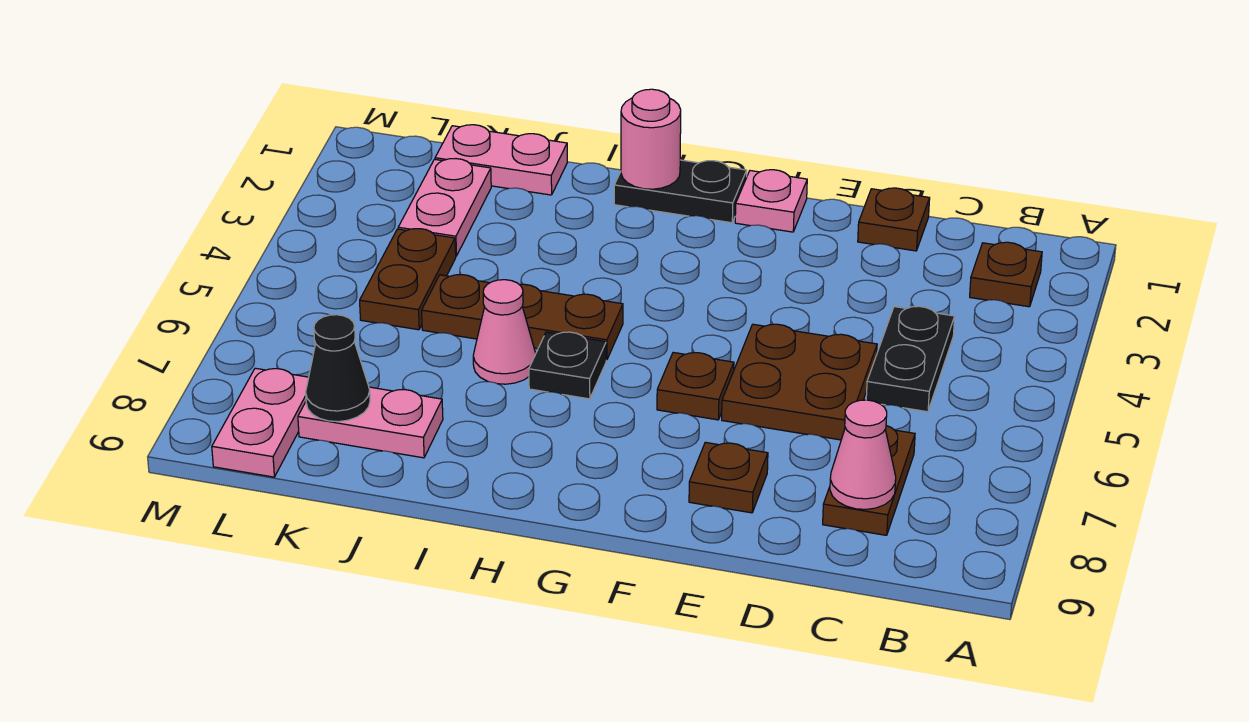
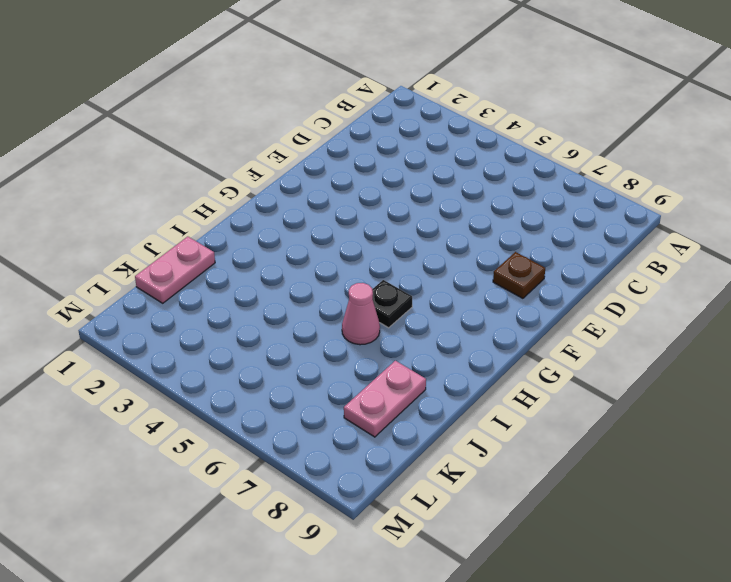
none -> brown 1x1 plate [970,242,1042,307]
none -> black 1x2 plate [866,306,955,412]
none -> brown 1x2 plate [823,426,915,535]

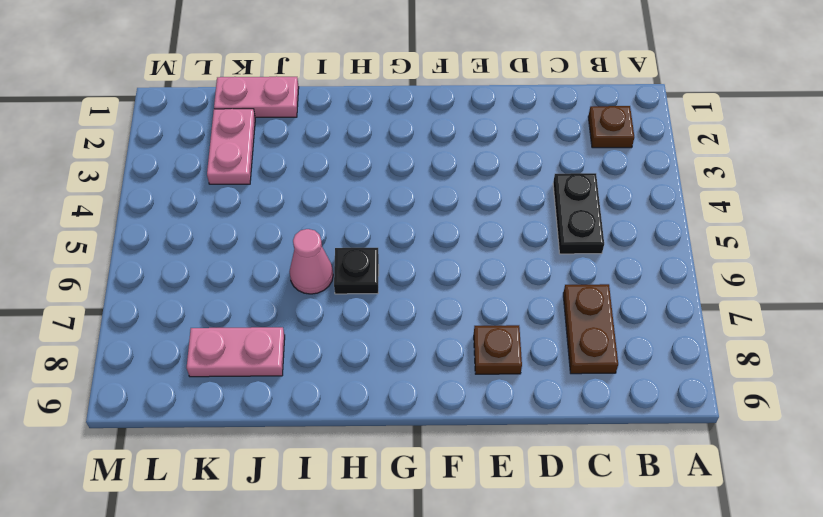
none -> brown 1x1 plate [858,188,930,251]
none -> brown 2x2 plate [722,324,877,440]
none -> pink 1x1 plate [735,170,807,232]

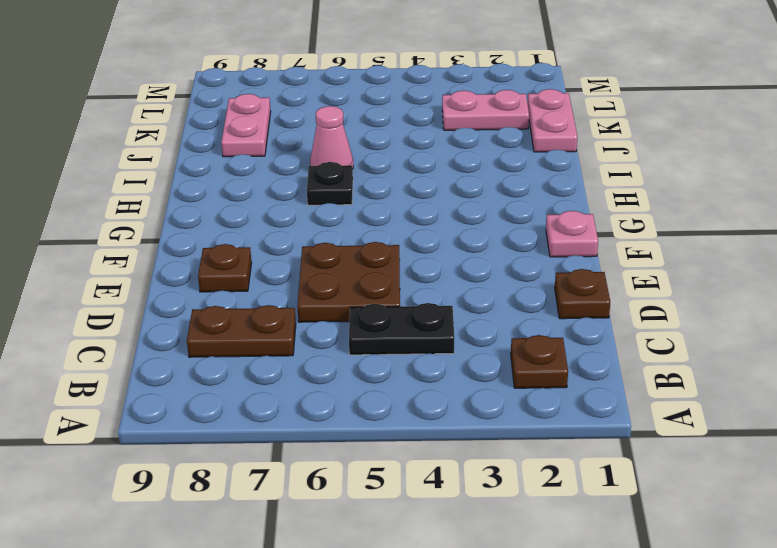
none -> brown 1x1 plate [657,352,734,420]
none -> black 1x2 plate [614,160,747,223]
none -> brown 1x3 plate [422,275,623,360]

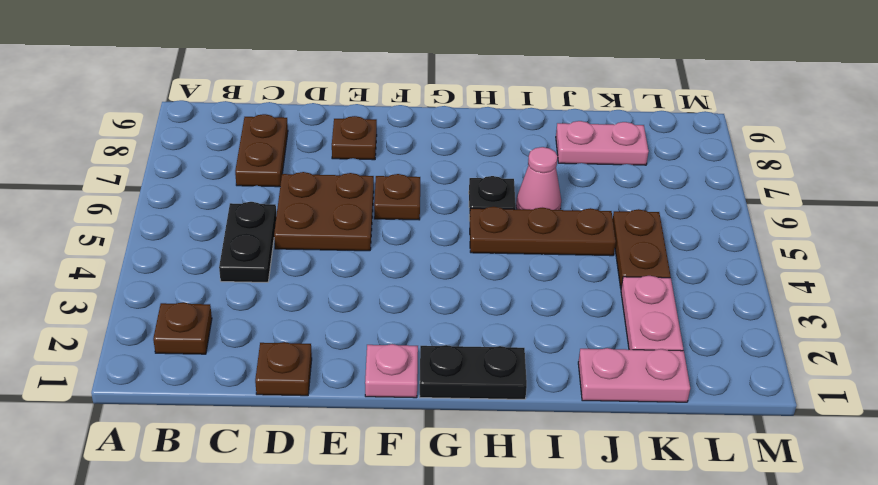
none -> pink 1x2 plate [212,368,309,477]
none -> pink 1x1 cone [830,400,896,509]
none -> pink 1x1 round brick [621,89,681,189]

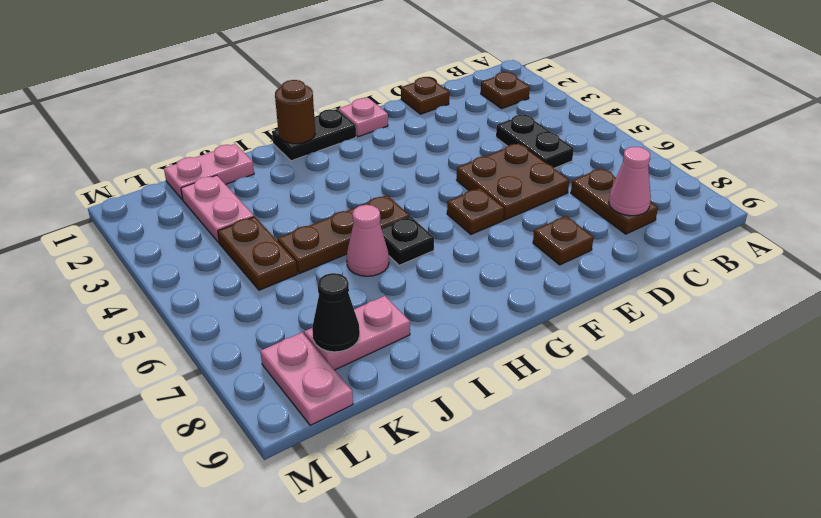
brown 1x1 round brick [275,80,315,144] -> pink 1x1 round brick [621,89,681,189]

